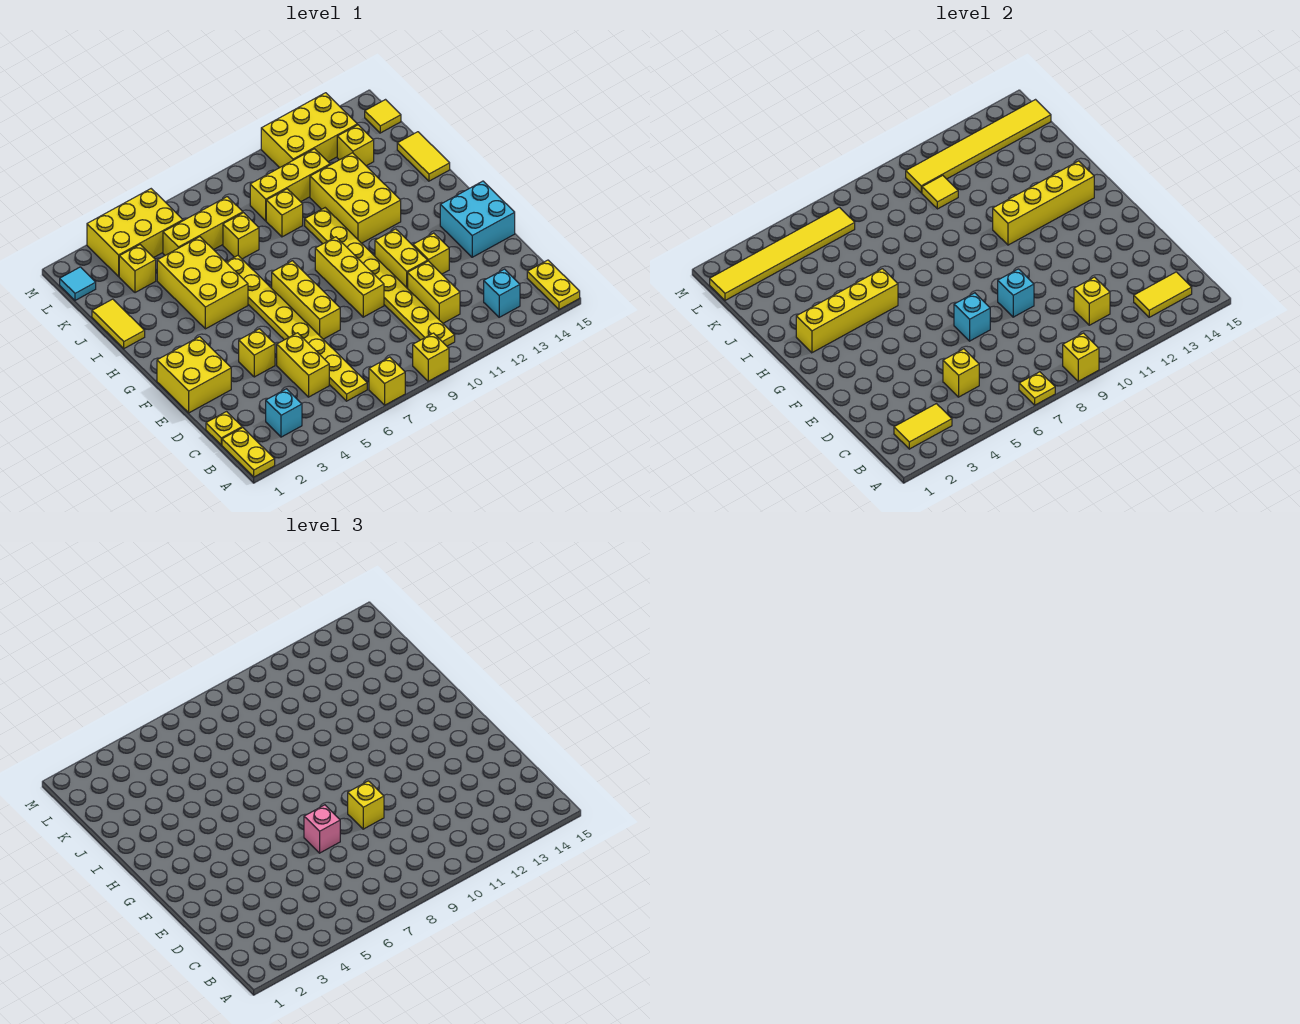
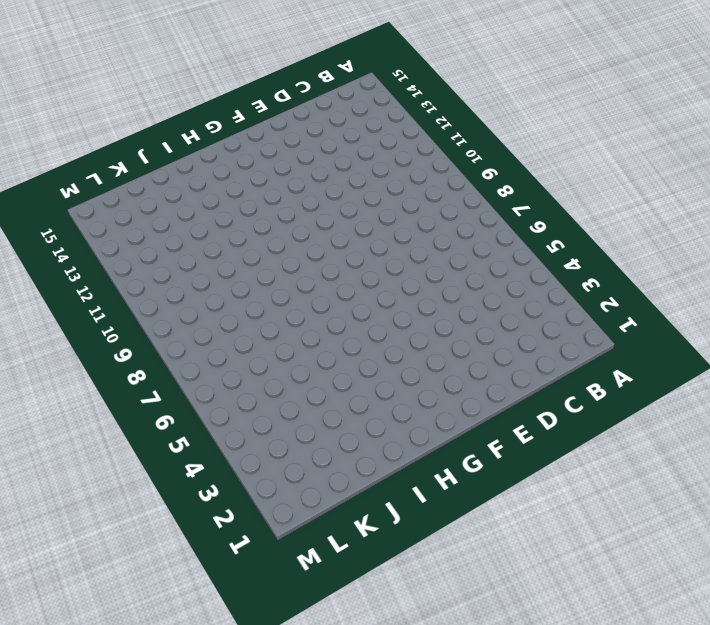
none -> yellow 1x2 plate [222,428,275,477]
none -> yellow 1x1 brick [369,357,405,405]
none -> yellow 1x1 brick [413,333,449,381]
none -> yellow 1x2 plate [527,260,580,310]

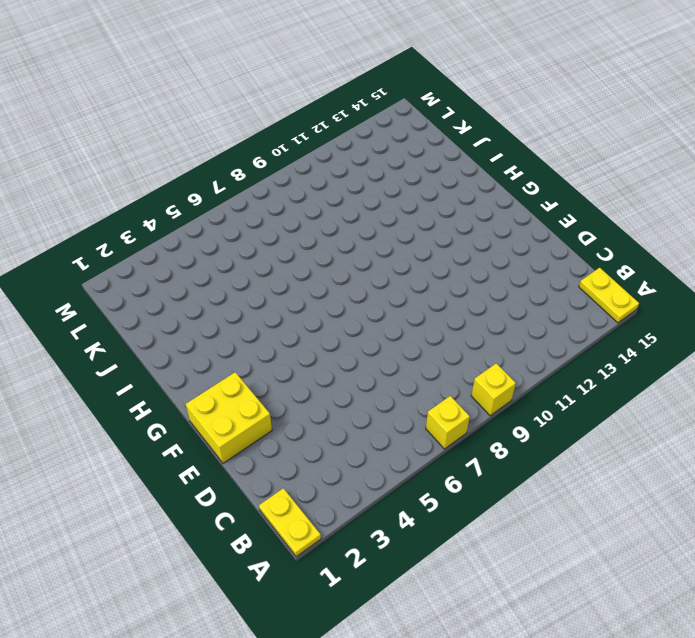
none -> cyan 1x1 brick [266,389,302,437]
none -> yellow 1x8 plate [226,256,367,401]
none -> yellow 1x8 plate [305,208,455,346]
none -> cyan 1x1 brick [484,269,520,317]

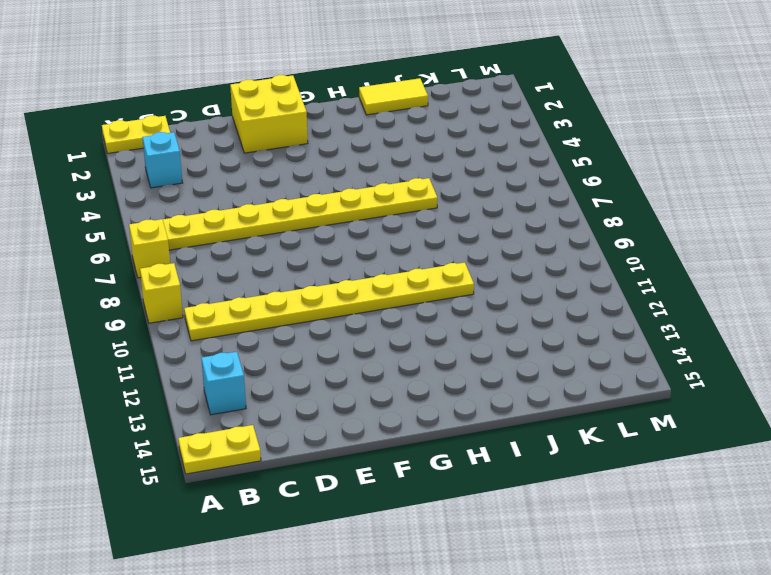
none -> yellow 1x1 plate [206,412,242,445]
none -> yellow 1x2 brick [277,333,329,397]
none -> yellow 1x2 brick [408,261,460,323]
none -> yellow 1x1 brick [239,329,275,377]

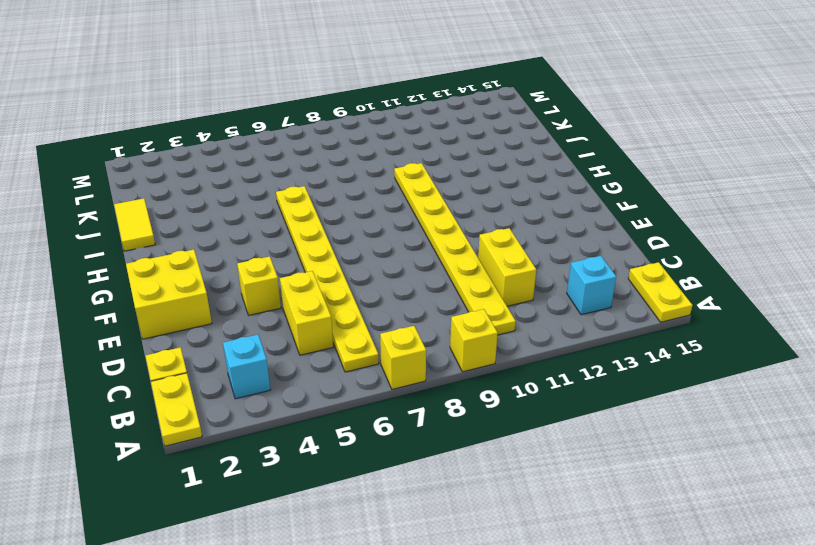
none -> yellow 1x3 brick [272,261,340,339]
none -> yellow 1x3 brick [315,237,384,317]
none -> yellow 1x2 brick [375,229,428,289]
none -> yellow 1x1 brick [413,233,449,274]

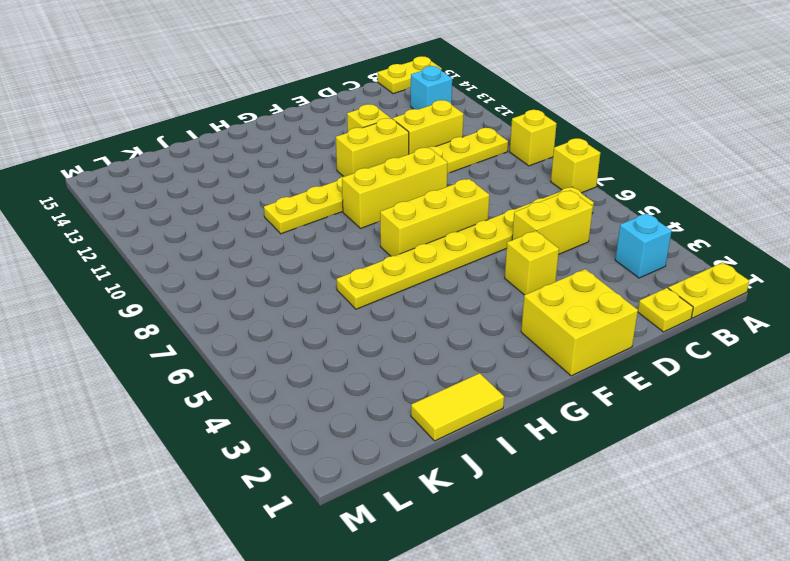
none -> cyan 2x2 brick [440,181,515,257]
none -> yellow 2x3 brick [157,237,248,329]
none -> yellow 2x3 brick [310,153,401,243]
none -> yellow 1x2 tile [397,132,450,181]

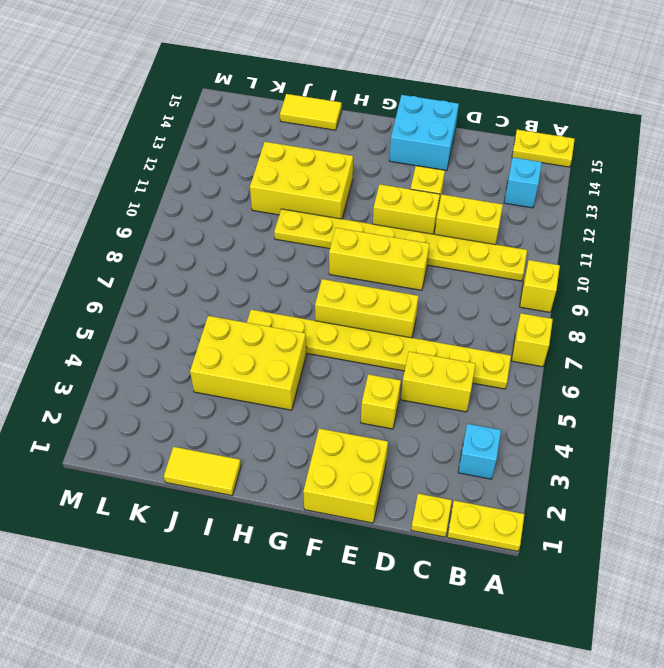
none -> yellow 1x1 brick [223,213,259,259]
none -> yellow 1x1 brick [266,189,303,237]
none -> yellow 1x1 brick [119,245,156,293]
none -> yellow 1x3 brick [163,197,243,255]

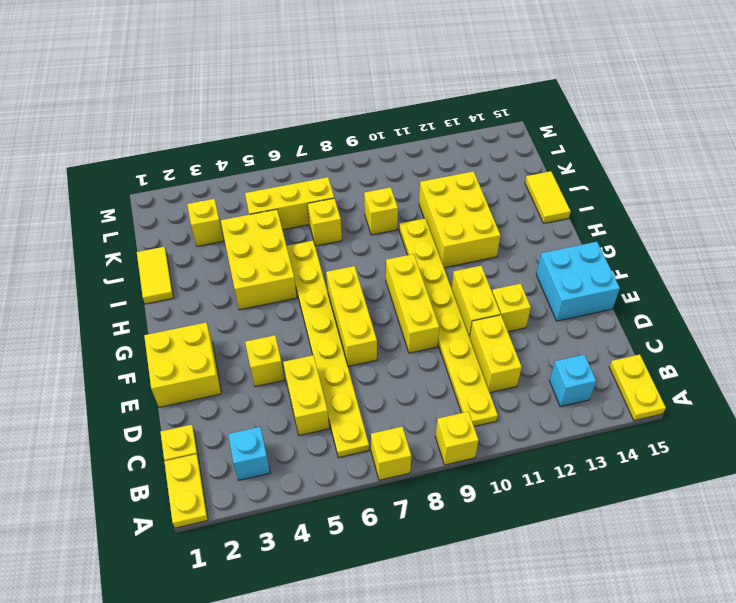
none -> yellow 1x3 brick [250,149,330,221]
none -> yellow 1x1 brick [337,125,374,166]
none -> cyan 1x1 tile [60,267,96,300]
none -> yellow 2x3 brick [87,189,183,276]

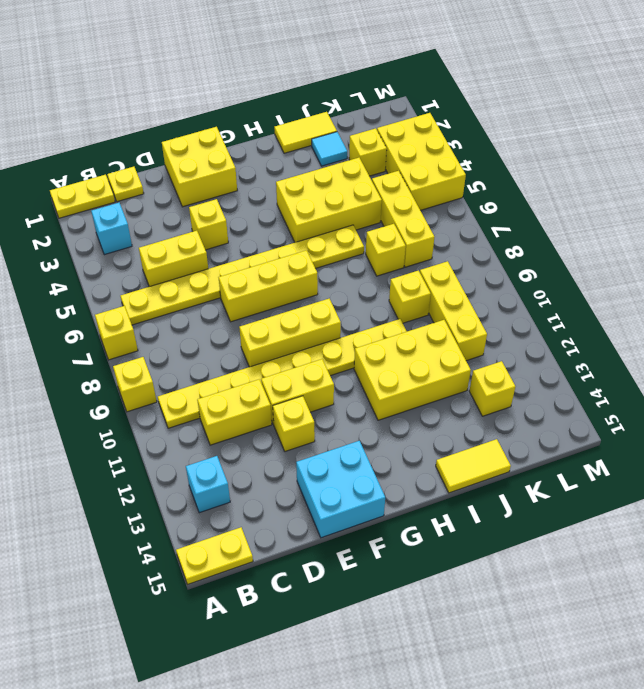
cyan 1x1 tile [312,132,347,166] -> cyan 1x1 tile moved to [60,267,96,300]
none -> yellow 2x3 brick [261,93,357,168]
none -> yellow 1x1 tile [365,100,401,133]
none -> yellow 1x1 plate [1019,372,1055,405]
none -> yellow 1x1 brick [1063,333,1099,381]

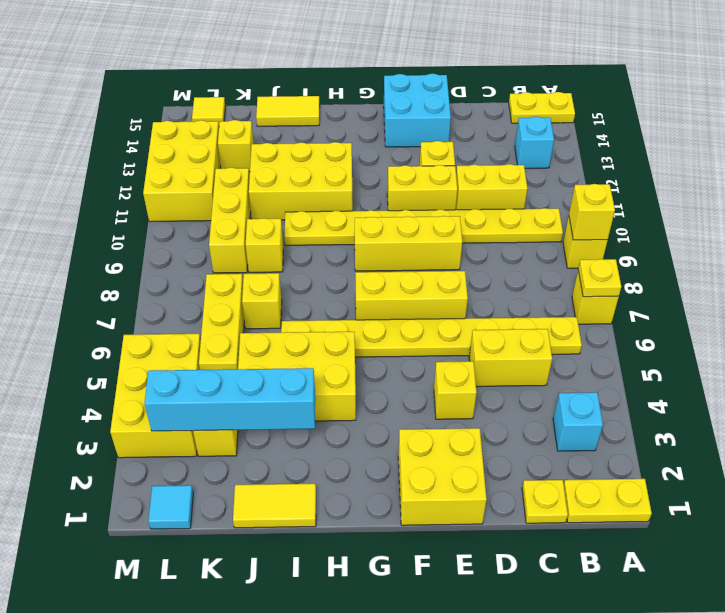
cyan 1x4 brick [144,368,315,431] -> yellow 1x6 tile [710,207,855,300]
none -> yellow 1x2 tile [894,404,952,449]
none -> yellow 1x2 tile [1134,272,1192,317]
none -> yellow 1x1 brick [943,349,979,397]
none -> yellow 1x1 brick [1074,277,1110,325]

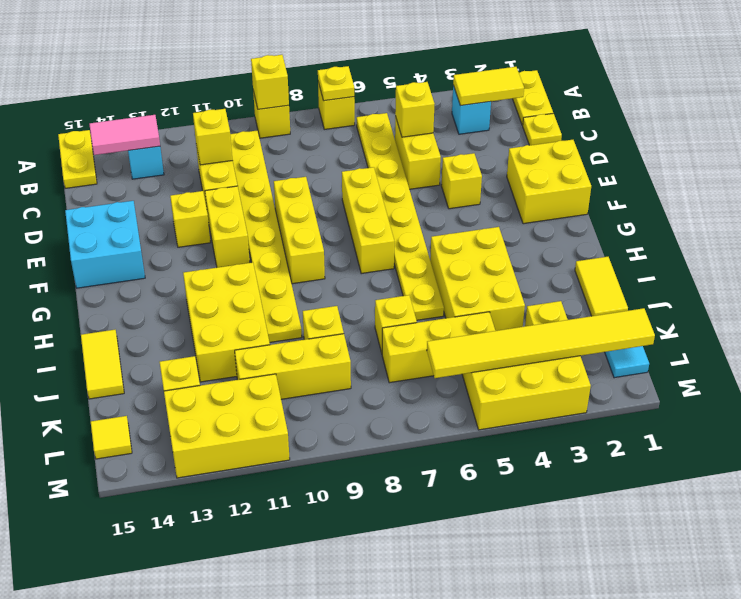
pink 1x2 tile [89,115,160,155] -> yellow 1x2 tile [1134,272,1192,317]
none -> cyan 1x1 brick [954,293,990,341]
none -> cyan 1x1 brick [998,269,1034,317]
none -> yellow 1x4 brick [796,269,898,353]
none -> yellow 1x4 brick [993,161,1094,245]

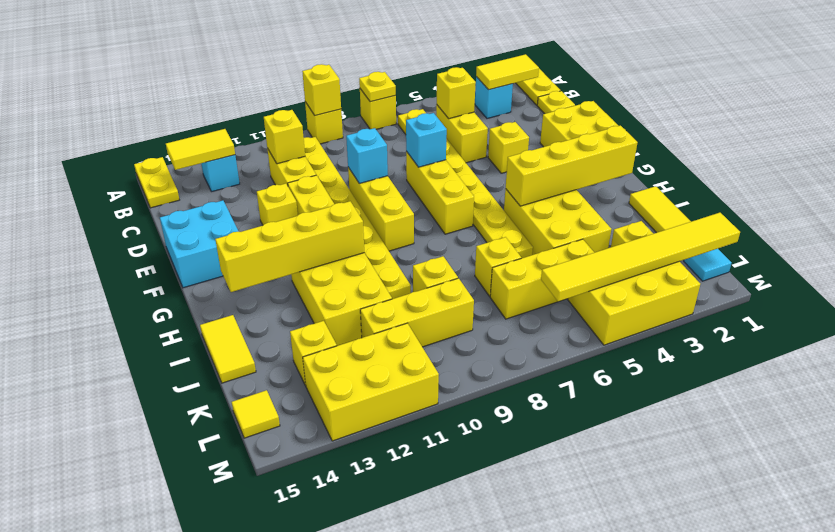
none -> yellow 1x1 tile [922,175,958,209]
none -> yellow 1x6 tile [906,100,1051,193]
none -> pink 1x1 brick [304,805,340,853]
none -> yellow 1x1 brick [348,781,384,829]

